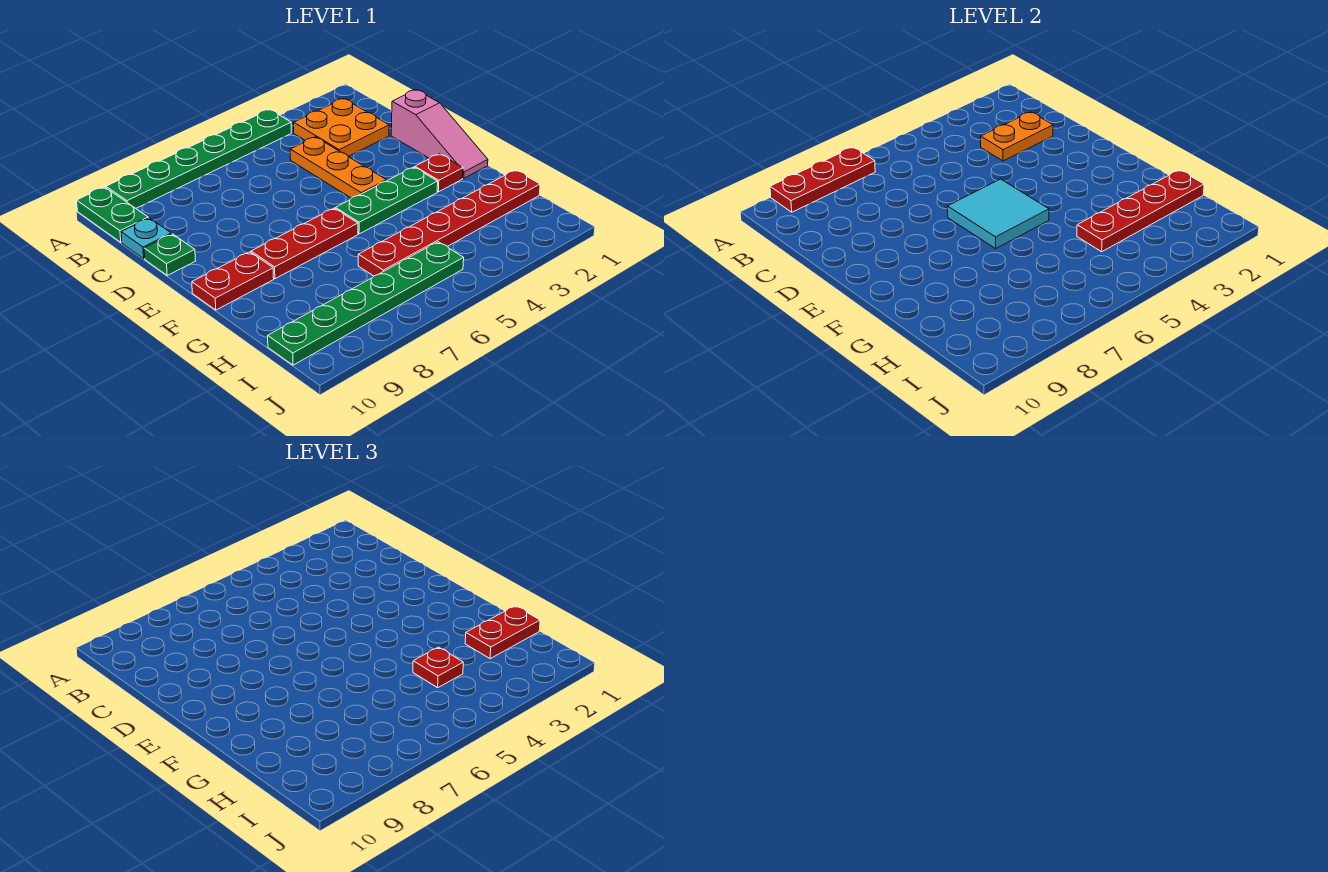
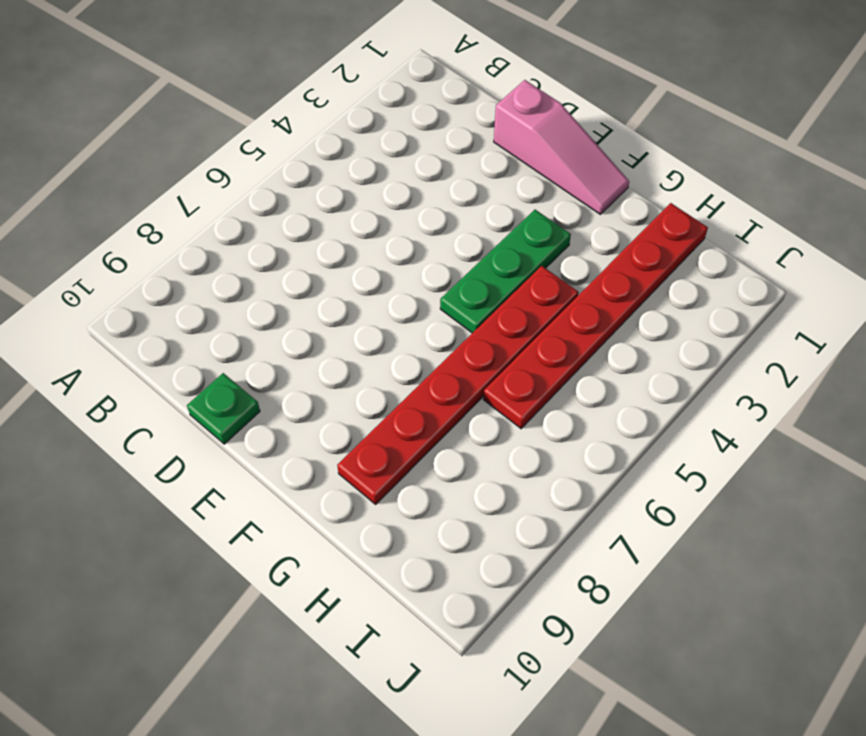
red 1x6 plate [337,266,579,504] -> none
none -> green 1x6 plate [106,109,291,208]
none -> green 1x2 plate [77,187,148,242]
none -> orange 2x2 plate [294,99,389,156]

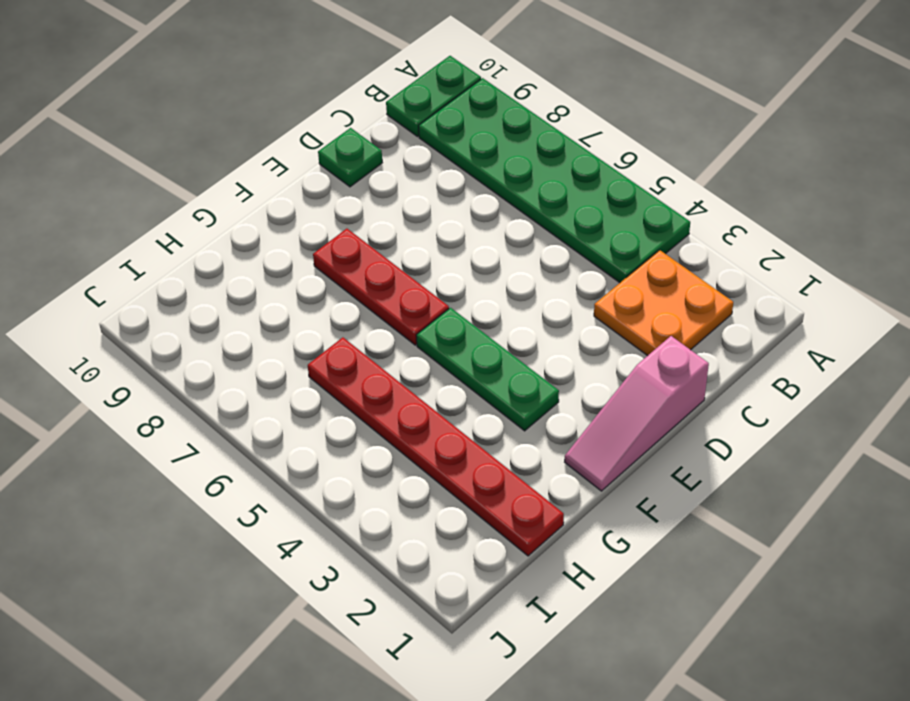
green 2x6 plate [419,78,690,283] -> green 1x6 plate [106,109,291,208]
none -> orange 1x3 plate [290,137,386,198]
none -> cyan 1x1 plate [121,218,171,259]
none -> red 1x1 plate [415,154,463,192]

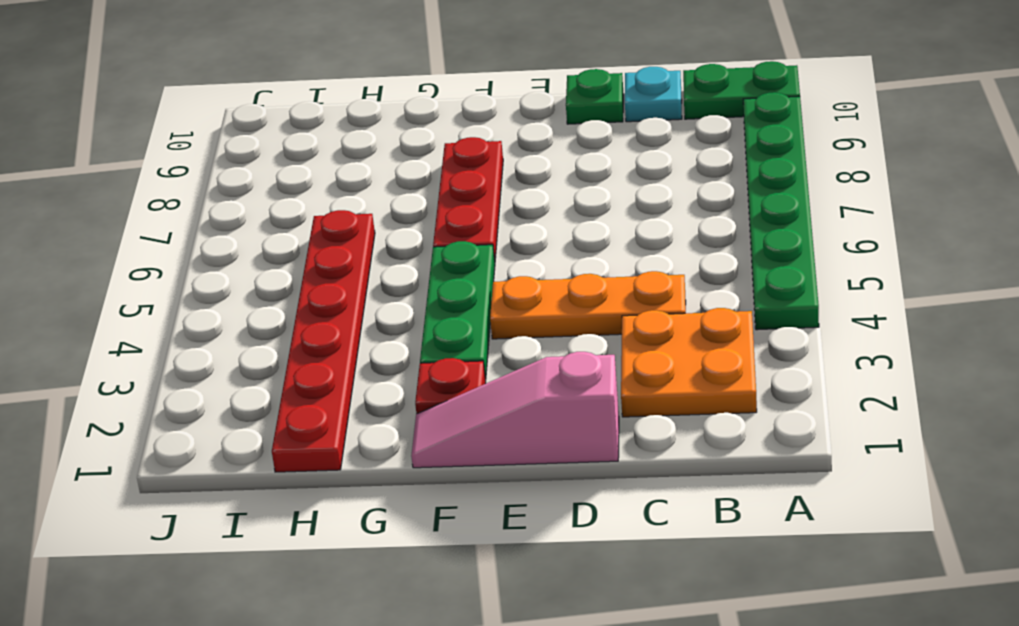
none -> red 1x2 plate [192,252,274,310]
none -> green 1x6 plate [268,242,464,365]
none -> red 1x3 plate [770,147,875,212]

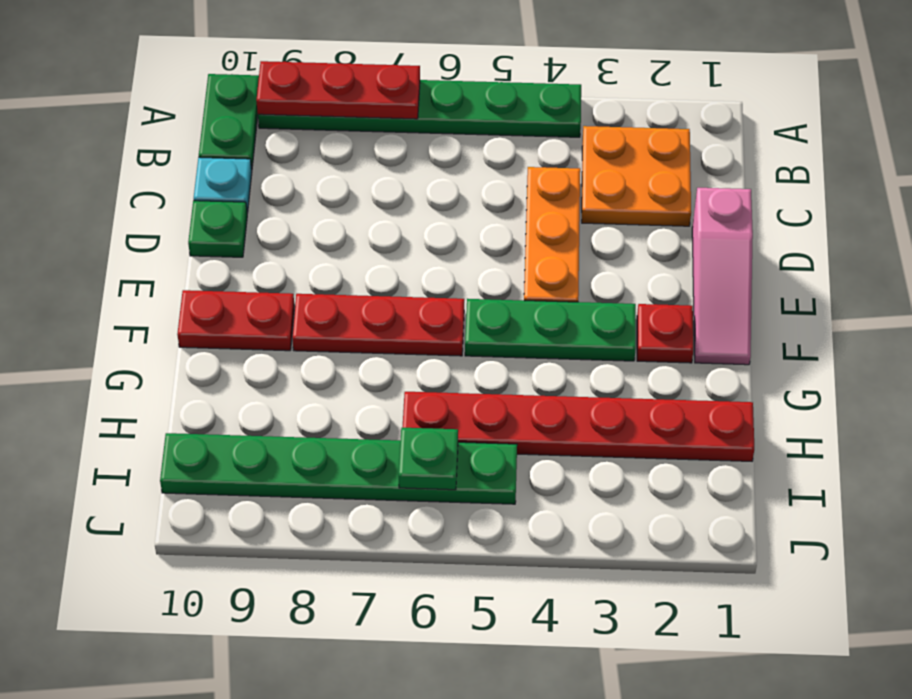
green 1x1 plate [399,428,458,490] -> none
none -> orange 1x2 plate [981,112,1053,161]
none -> cyan 2x2 tile [947,179,1049,248]
none -> red 1x4 plate [1077,170,1204,252]

